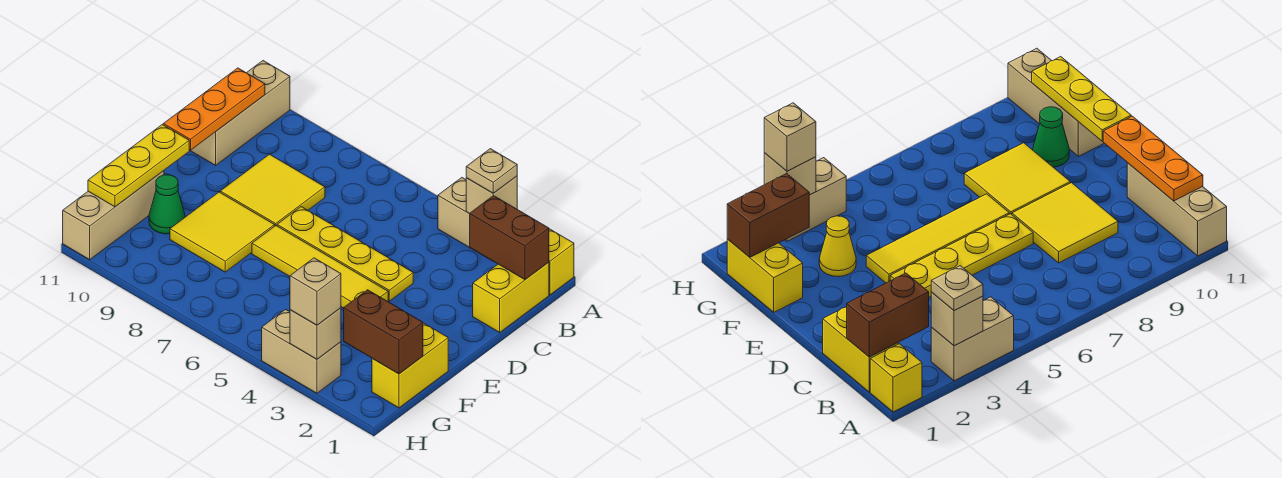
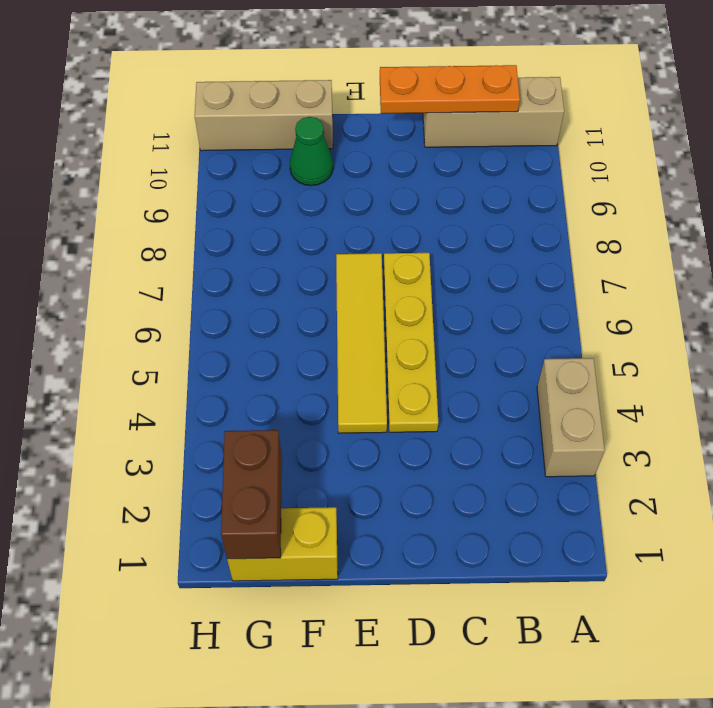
none -> yellow 1x1 brick [549,229,574,295]
none -> yellow 1x2 brick [473,262,549,332]
none -> yellow 2x2 tile [220,154,325,226]

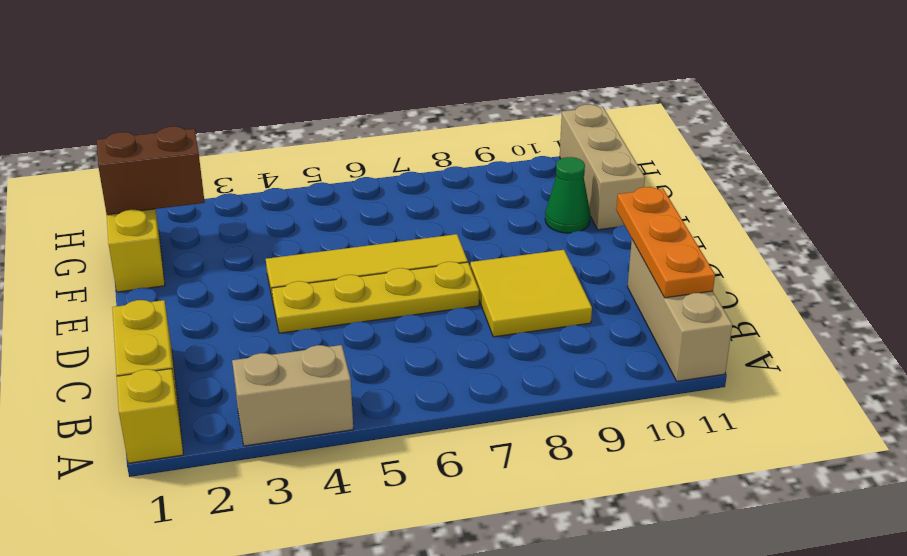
none -> yellow 2x2 tile [170,192,275,272]
none -> yellow 1x1 cone [819,216,856,277]
none -> tan 1x2 brick [262,309,341,393]

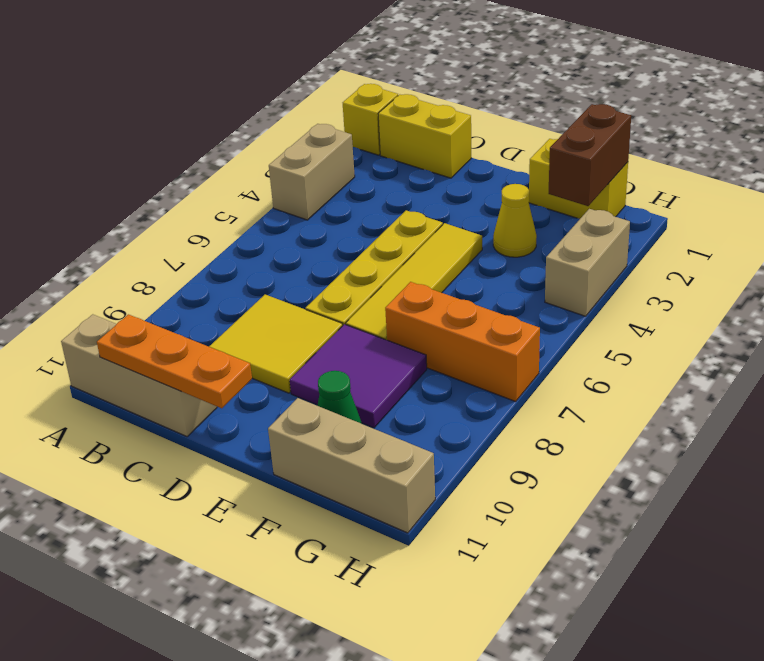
purple 2x2 tile [290,324,427,428] -> yellow 2x2 tile [170,192,275,272]
orange 1x3 brick [385,282,540,401] -> none
none -> tan 1x1 brick [466,176,517,214]
none -> brown 1x2 brick [470,195,549,280]
none -> yellow 1x3 plate [88,125,189,207]

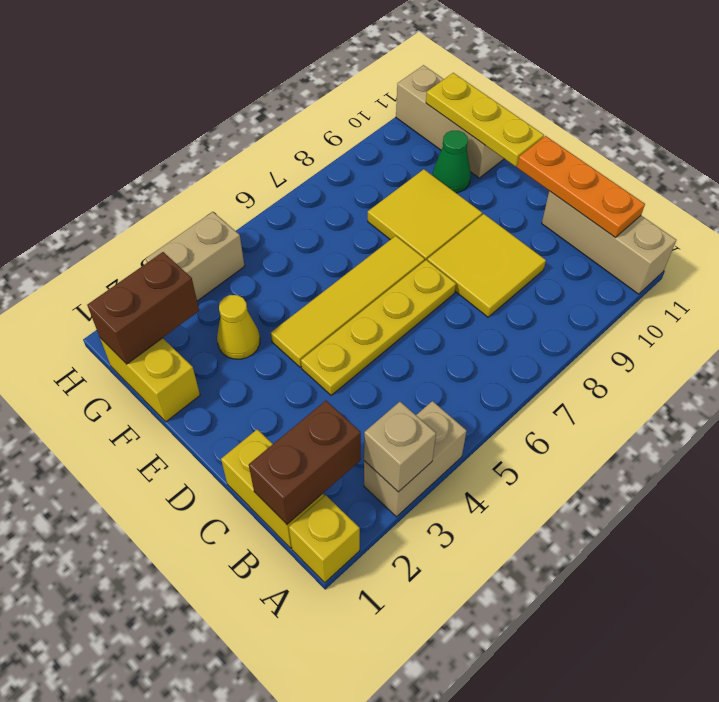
none -> tan 1x1 brick [290,308,341,359]
none -> tan 1x1 plate [466,149,517,193]
none -> tan 1x1 brick [290,258,341,325]

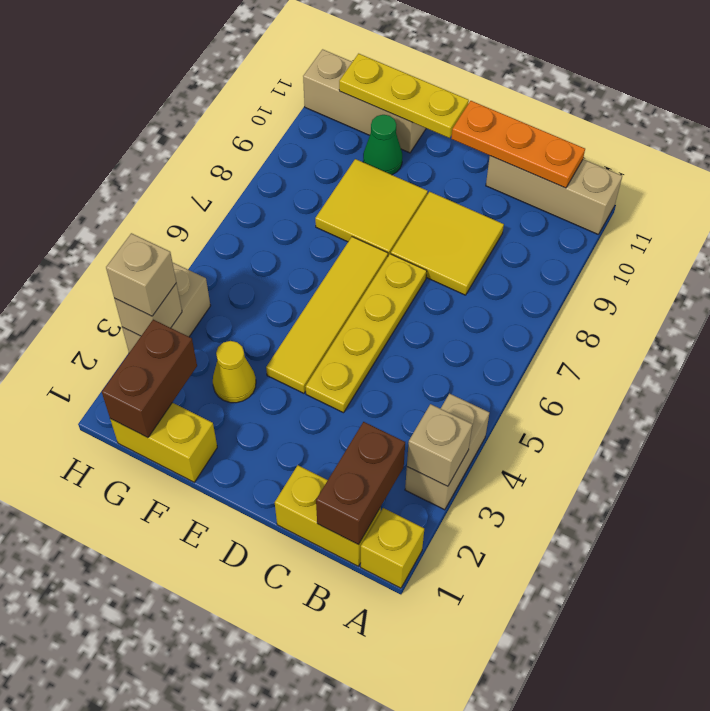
none -> tan 1x1 plate [466,149,517,193]

